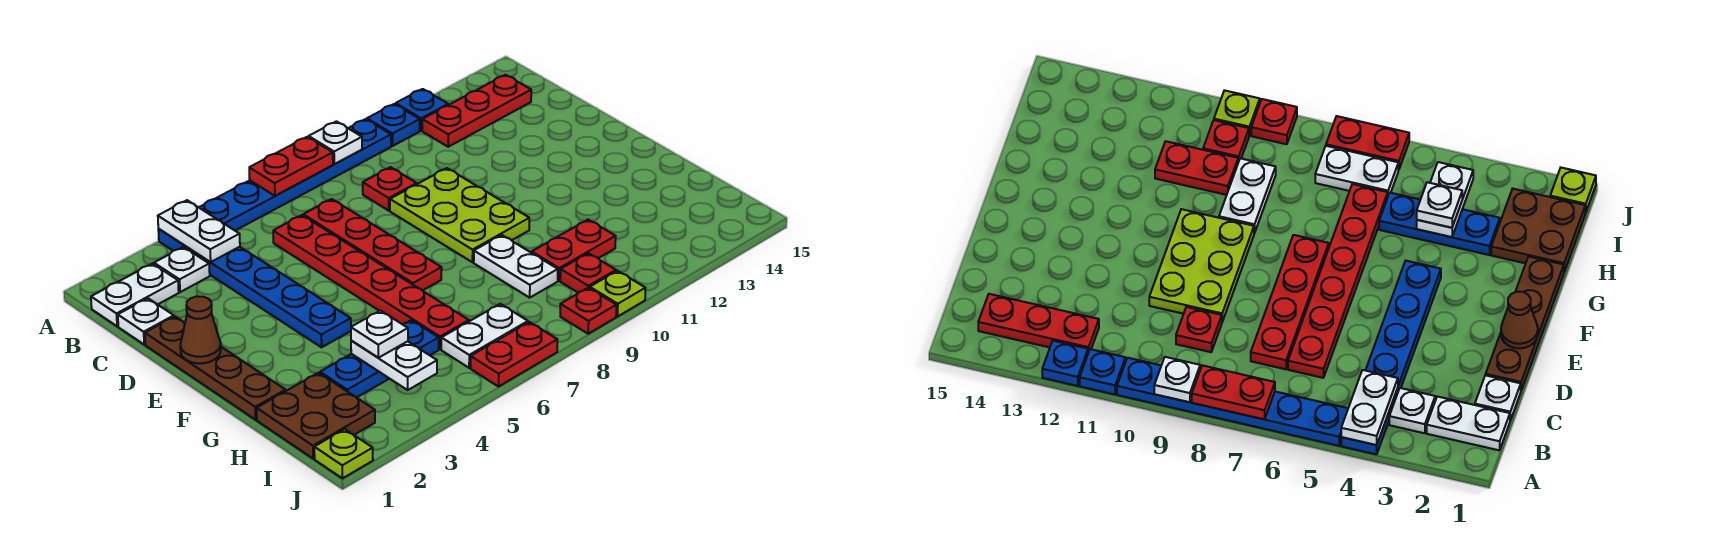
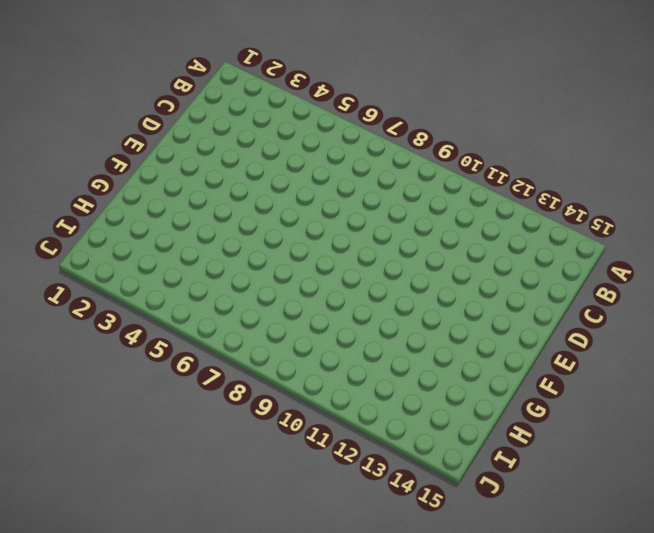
none -> blue 1x6 plate [158,229,351,347]
none -> blue 1x6 plate [199,119,391,231]
none -> blue 1x1 plate [367,104,420,146]

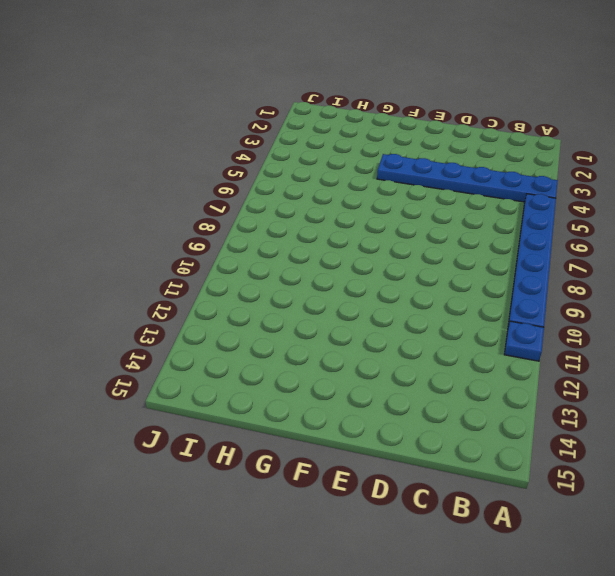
none -> blue 1x1 plate [396,89,448,131]
none -> white 1x2 plate [91,264,179,326]
none -> white 1x1 plate [154,247,210,292]

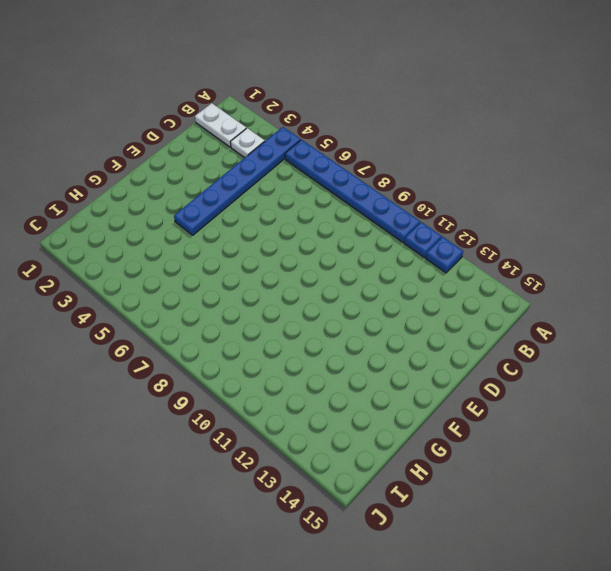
none -> red 1x3 plate [422,75,531,147]
none -> white 1x1 plate [118,298,174,344]
none -> red 1x6 plate [273,215,469,349]

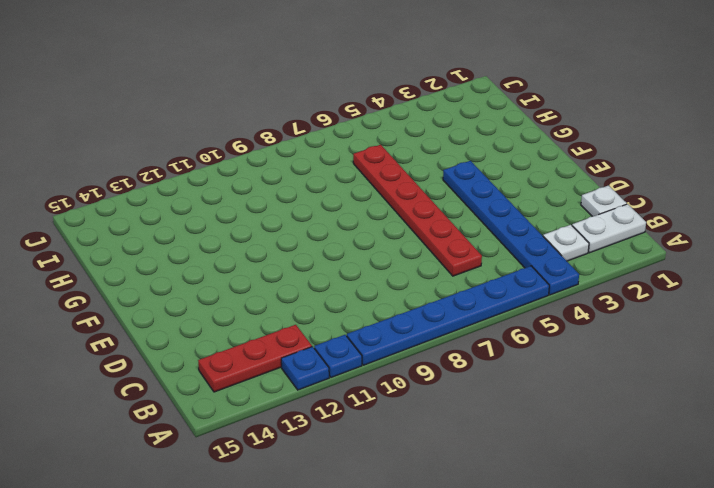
none -> red 1x4 plate [303,199,442,291]
none -> red 1x1 plate [363,167,417,211]
none -> brown 1x4 plate [145,316,286,420]

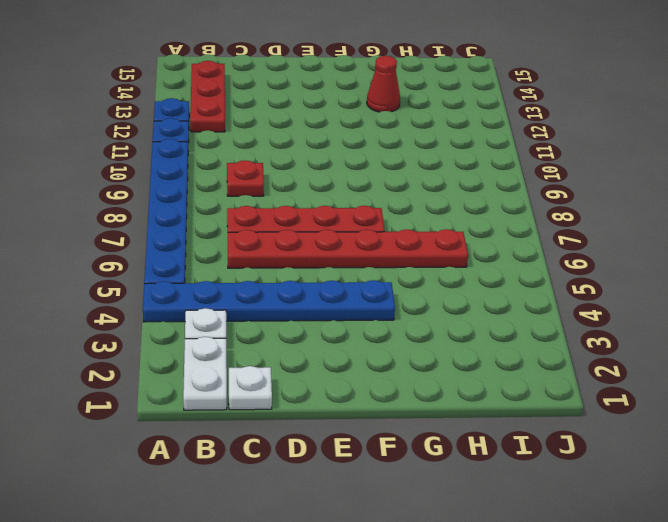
red 1x1 cone [367,56,400,112] -> none
none -> brown 1x4 plate [145,316,286,420]
none -> lime 2x3 plate [390,168,529,262]
none -> white 1x2 plate [474,235,558,298]

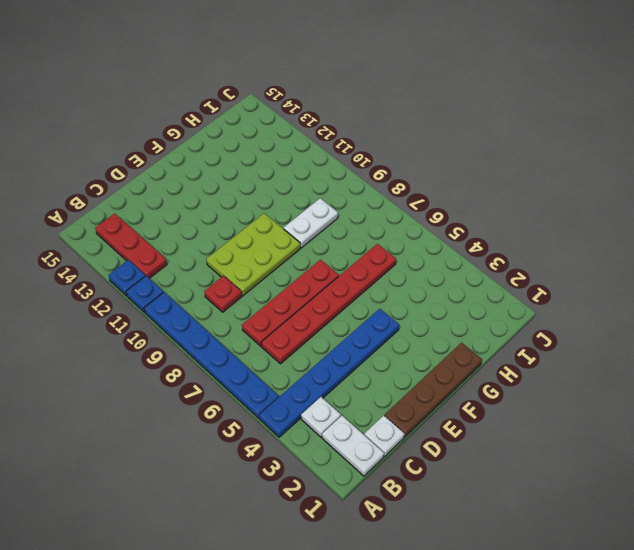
none -> brown 2x2 plate [257,373,375,458]
none -> blue 1x3 plate [320,320,439,398]
none -> red 1x2 plate [532,220,616,281]

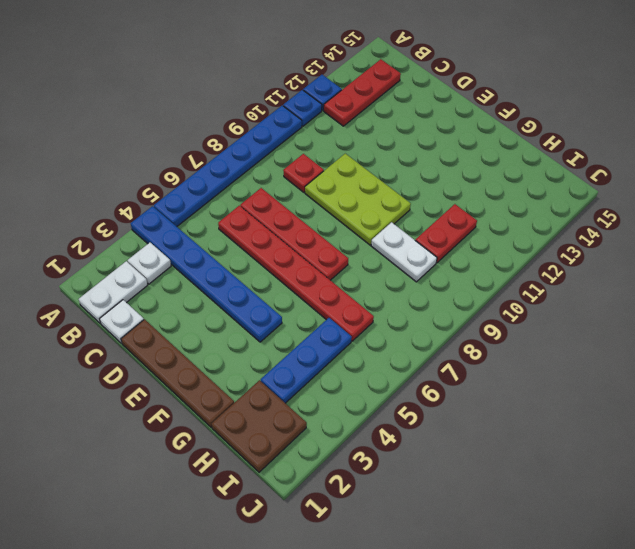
none -> white 1x2 plate [441,304,528,368]
none -> red 1x1 plate [560,253,616,293]
none -> lime 1x1 plate [314,429,373,478]

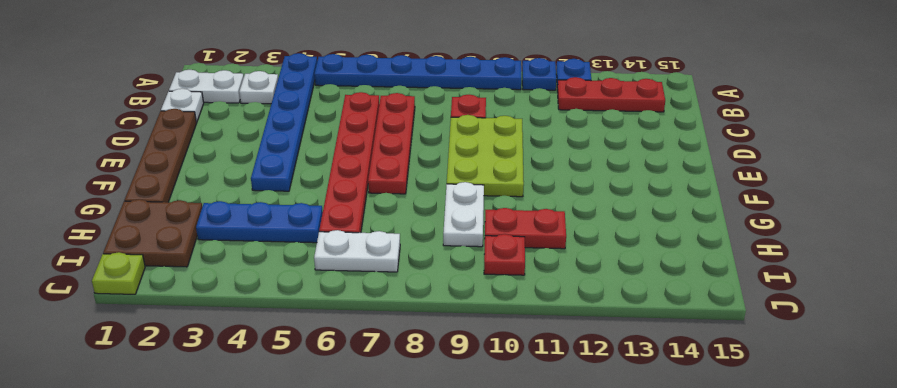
none -> red 1x2 plate [471,322,557,387]
none -> red 1x1 plate [560,288,616,334]
none -> lime 1x1 plate [590,271,646,317]

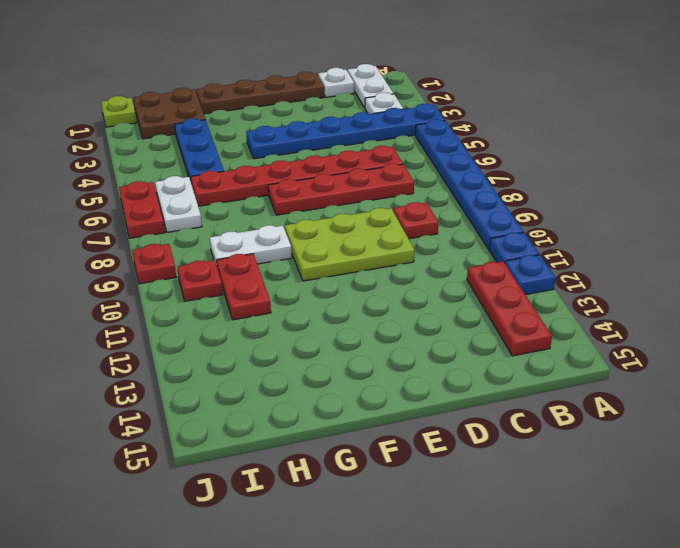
none -> lime 1x1 plate [590,271,646,317]
none -> white 1x2 plate [158,200,240,262]
none -> red 1x2 plate [249,137,333,196]

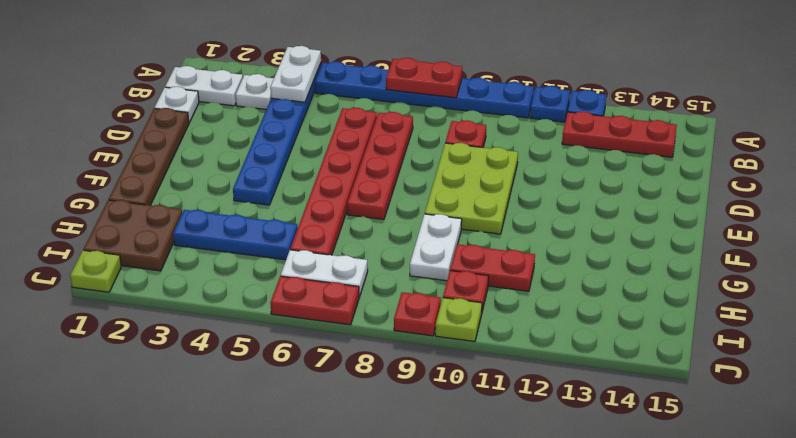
none -> white 1x1 plate [309,121,362,164]
none -> brown 1x1 cone [180,296,221,363]
none -> white 1x2 plate [351,341,437,390]

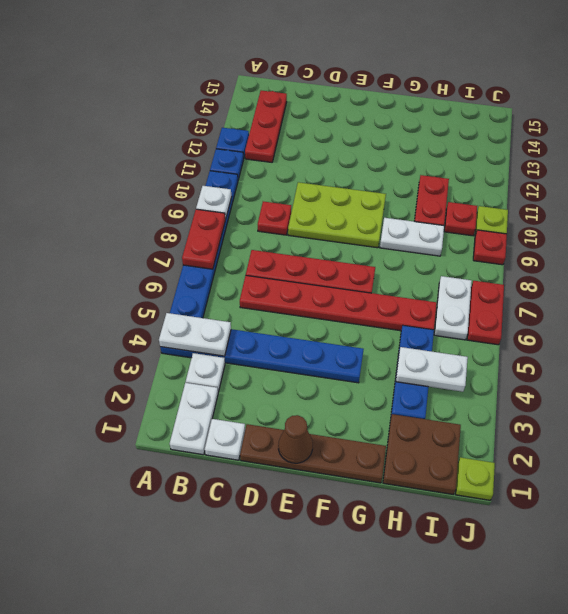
none -> white 1x1 plate [351,311,408,358]

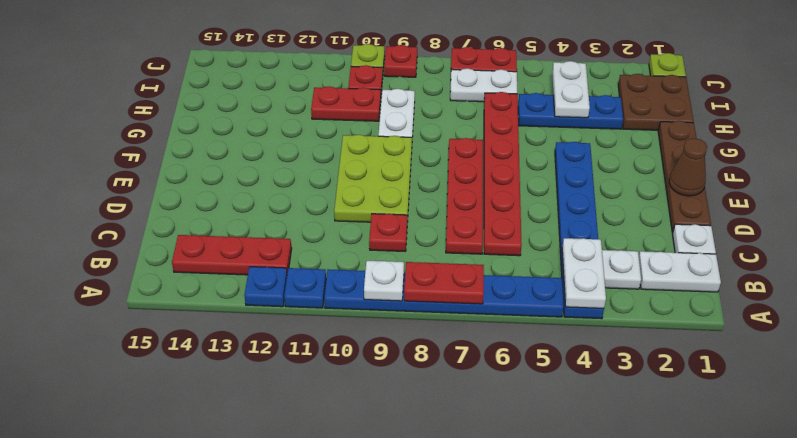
none -> white 1x1 plate [351,311,408,358]

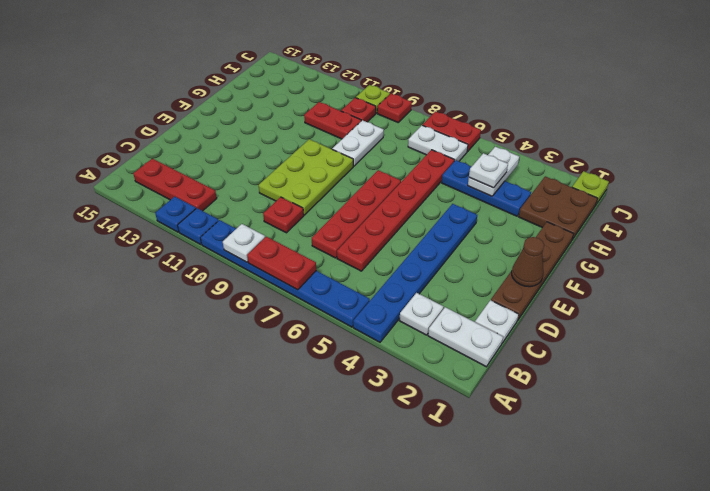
none -> white 1x2 plate [158,200,240,262]

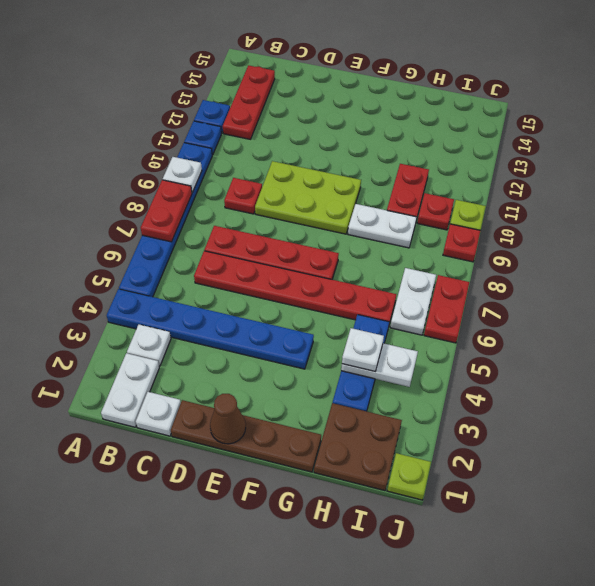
none -> white 1x2 plate [158,200,240,262]

